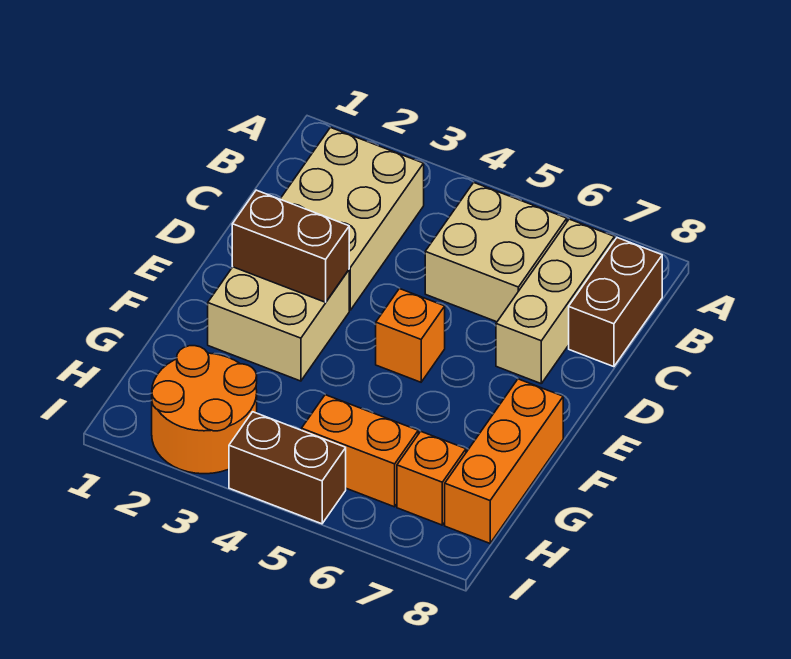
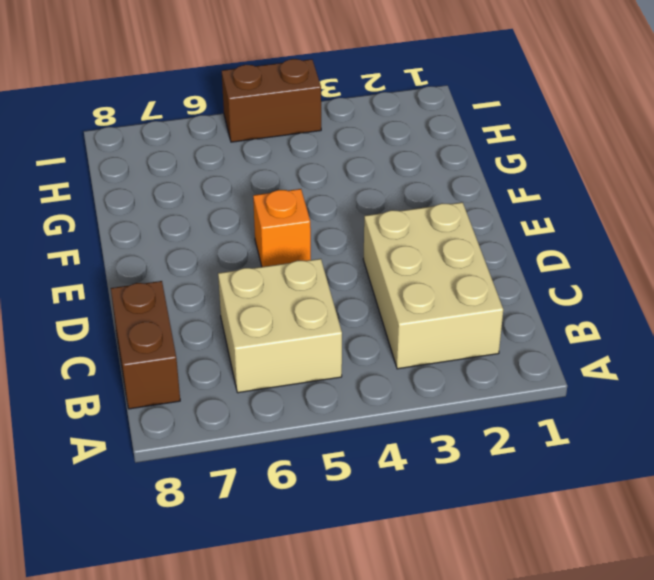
none -> tan 1x3 brick [496,219,615,383]
none -> tan 2x2 brick [208,267,349,381]
none -> orange 1x3 brick [445,379,563,543]

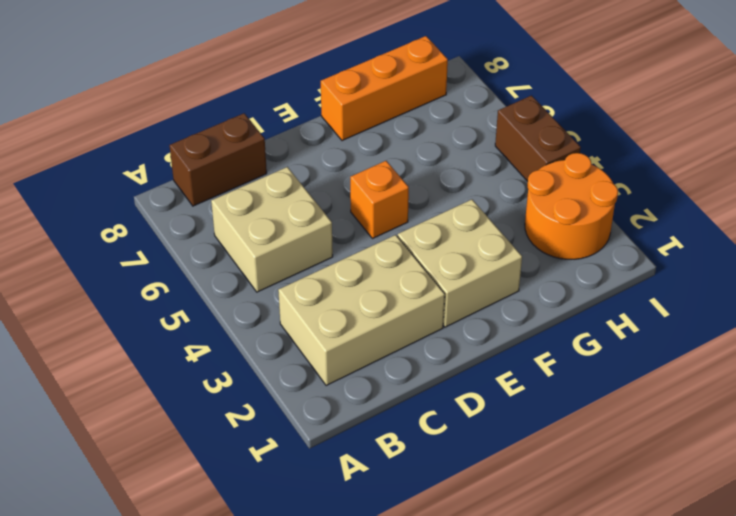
none -> tan 1x3 brick [496,219,615,383]
none -> orange 1x2 brick [301,395,418,507]
none -> orange 1x1 brick [397,431,466,525]

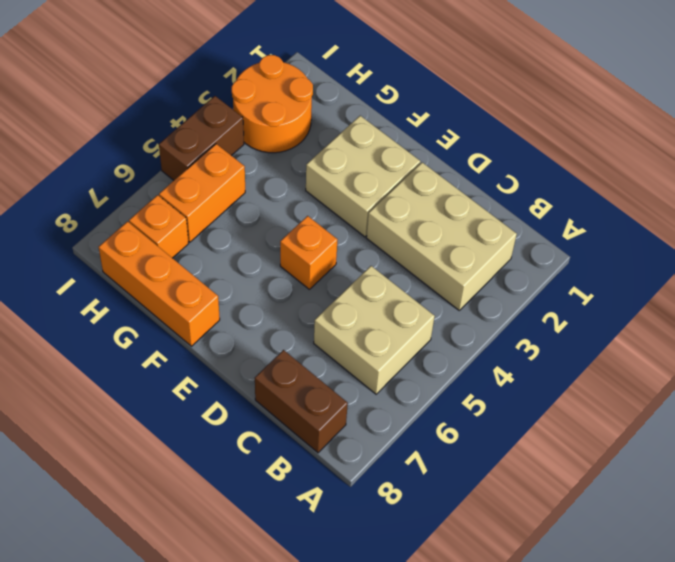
none -> tan 1x3 brick [496,219,615,383]
none -> brown 1x2 brick [232,190,349,302]

